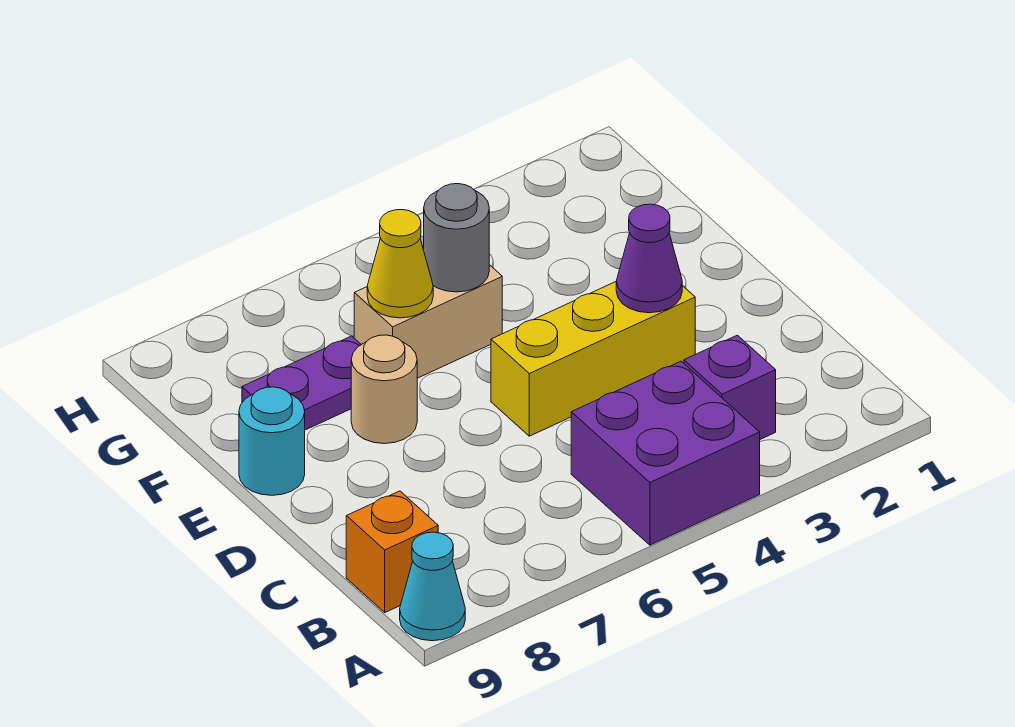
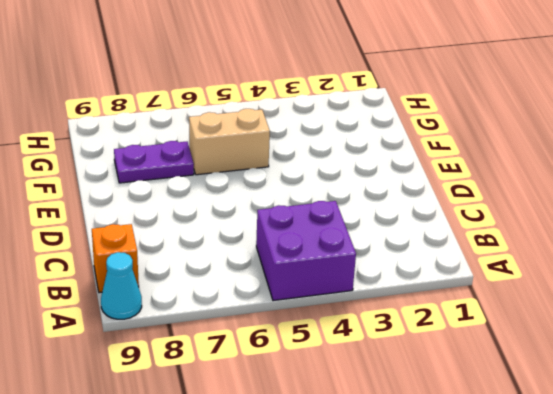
none -> purple 1x1 brick [684,335,776,439]
none -> yellow 1x3 brick [491,282,695,436]
none -> tan 1x1 round brick [351,335,417,444]

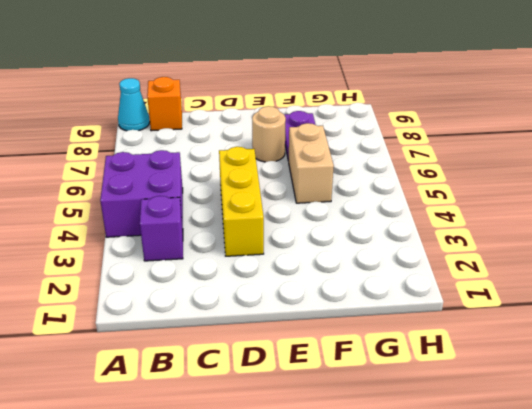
none -> cyan 1x1 round brick [239,387,305,495]
none -> purple 1x1 cone [616,204,682,313]
none -> grey 1x1 round brick [424,184,489,292]

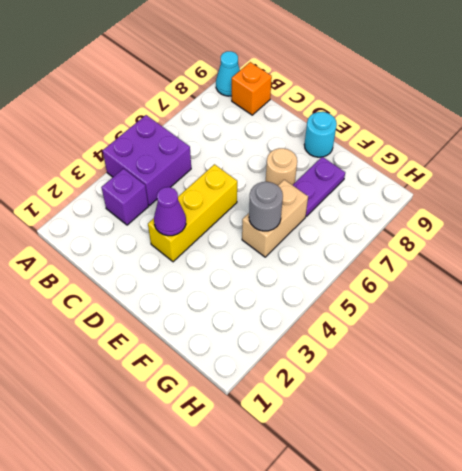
none -> yellow 1x1 cone [367,210,433,318]

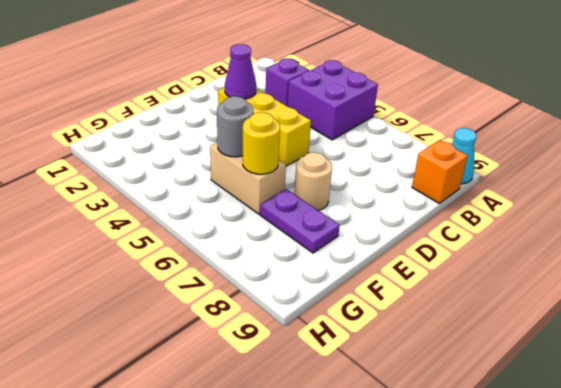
yellow 1x1 round brick [243,112,280,174] -> yellow 1x1 cone [367,210,433,318]
none -> cyan 1x1 round brick [239,387,305,495]

